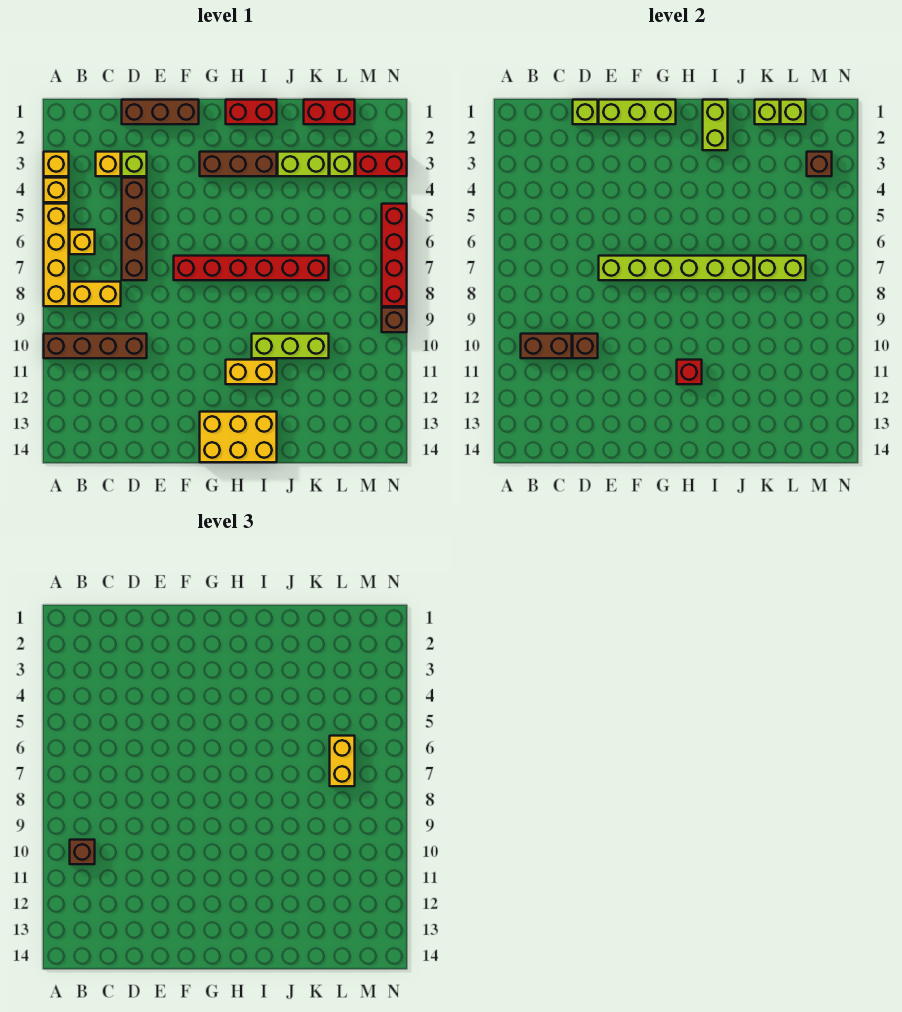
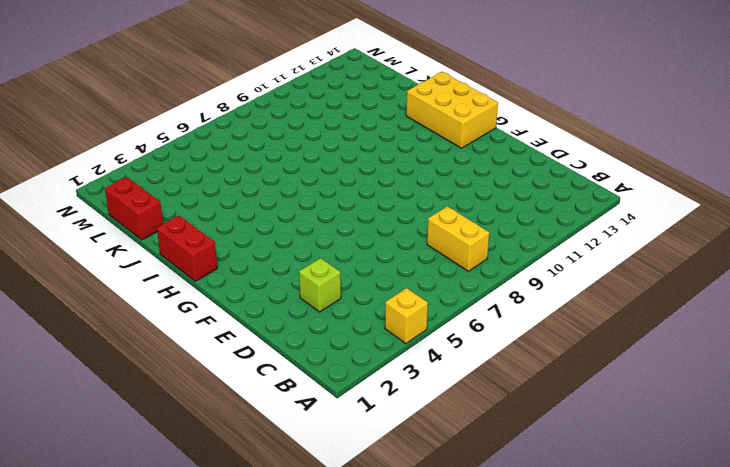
none -> yellow 1x1 brick [44,152,69,176]
none -> yellow 1x4 brick [44,204,69,306]
none -> brown 1x4 brick [44,334,147,358]
none -> yellow 1x1 brick [70,230,95,254]

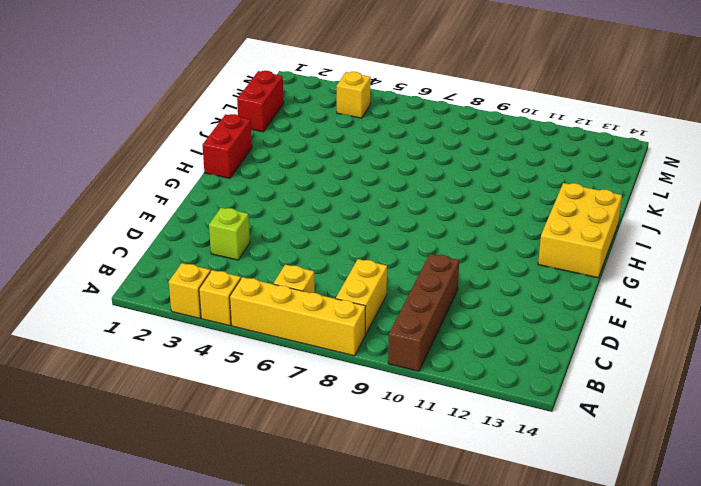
yellow 1x1 brick [337,72,371,118] -> yellow 1x1 brick moved to [96,152,121,176]
none -> brown 1x3 brick [122,100,199,124]
none -> brown 1x4 brick [122,178,147,280]
none -> red 1x6 brick [174,256,329,280]
none -> brown 1x3 brick [200,152,277,176]

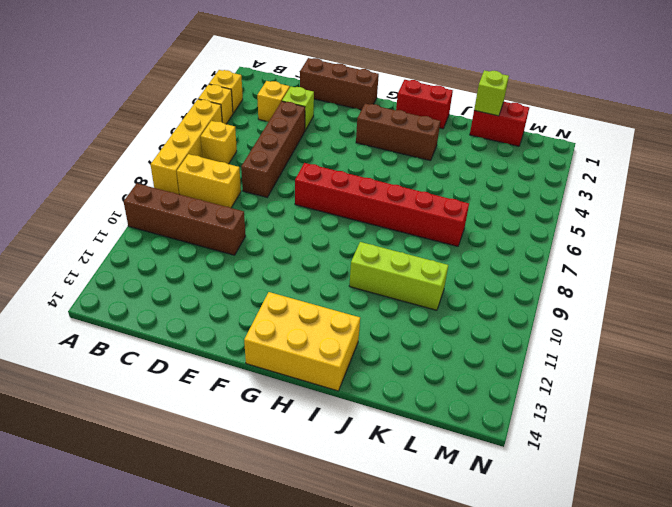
none -> yellow 1x2 brick [226,360,277,384]
none -> lime 1x2 brick [278,152,329,176]
none -> lime 1x1 brick [330,152,355,176]
none -> red 1x2 brick [356,152,407,176]

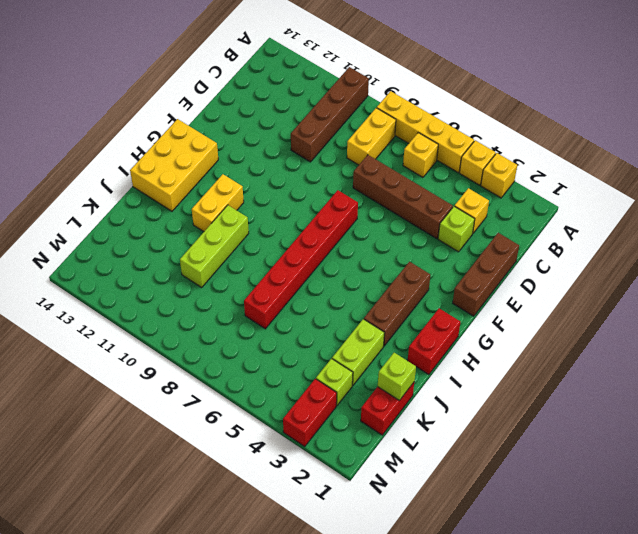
none -> red 1x4 brick [382,204,407,306]
none -> brown 1x1 brick [382,308,407,332]
none -> brown 1x2 brick [521,334,572,358]
none -> lime 1x1 brick [573,100,598,124]

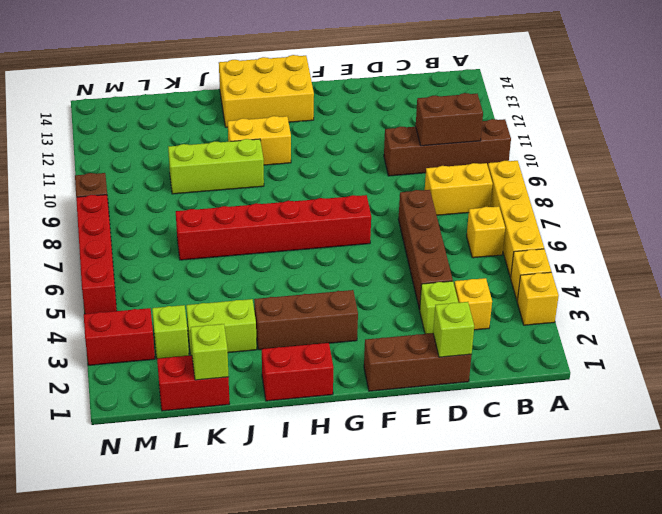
none -> brown 1x1 brick [573,334,598,358]
none -> lime 1x3 brick [599,100,676,124]
none -> lime 1x6 brick [599,256,754,280]
none -> red 1x1 brick [677,360,702,384]

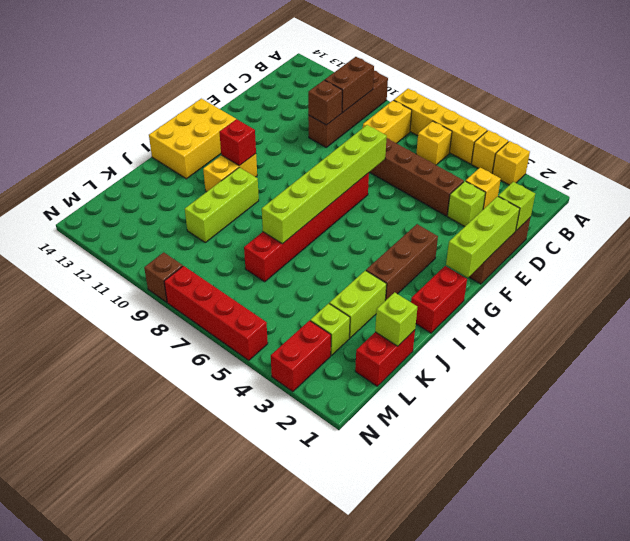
none -> lime 1x2 brick [703,100,728,150]
none -> lime 1x2 brick [755,256,806,280]
none -> lime 1x1 brick [781,100,806,124]
none -> brown 1x1 brick [807,152,832,176]

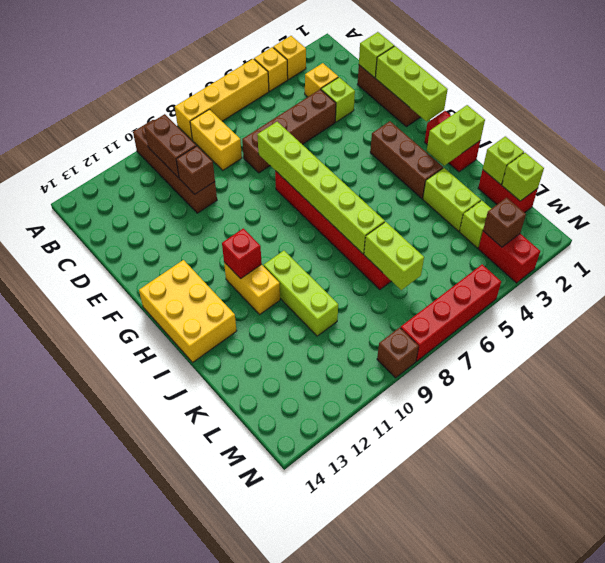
none -> yellow 1x1 brick [70,230,95,254]
none -> brown 1x1 brick [70,840,95,864]
none -> yellow 1x2 brick [330,736,355,786]

